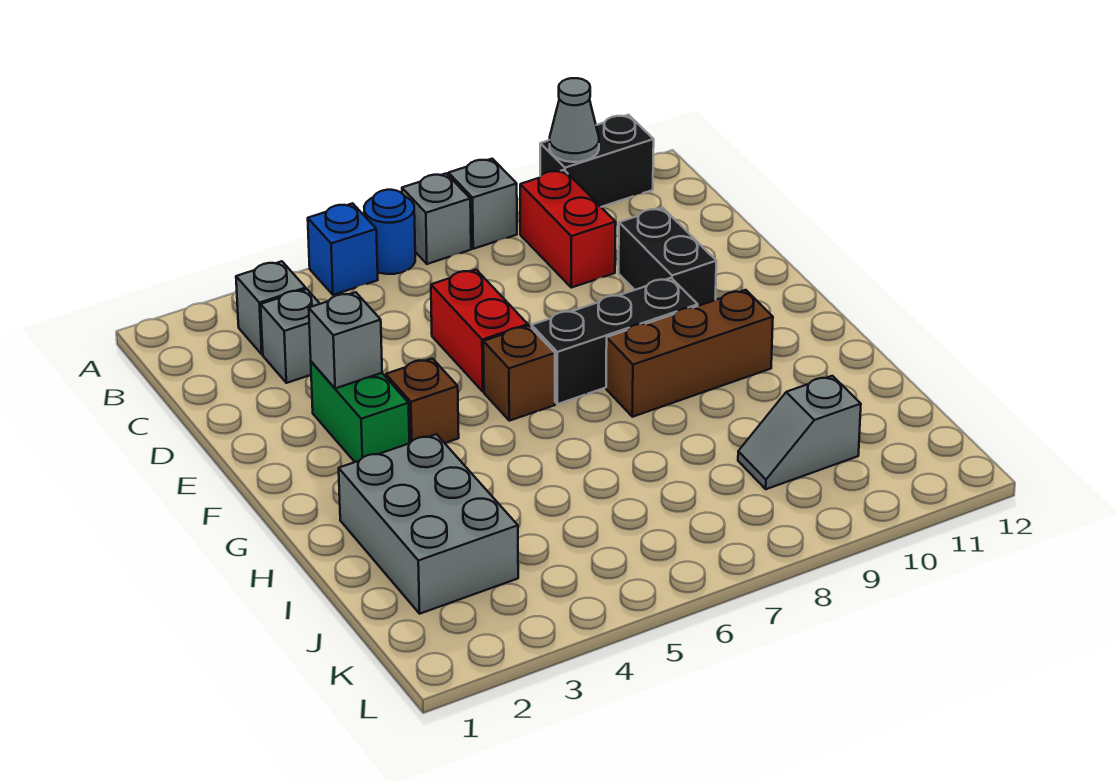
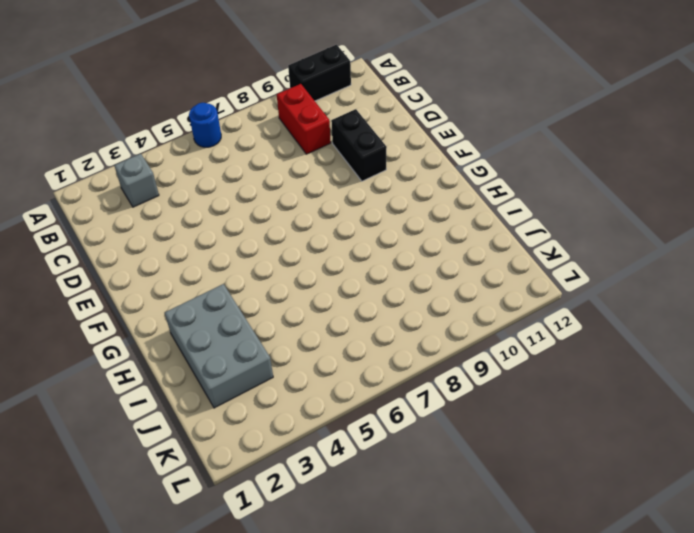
none -> blue 1x1 brick [308,203,378,295]
none -> grey 1x1 brick [402,174,471,264]
none -> grey 1x1 brick [448,159,517,249]

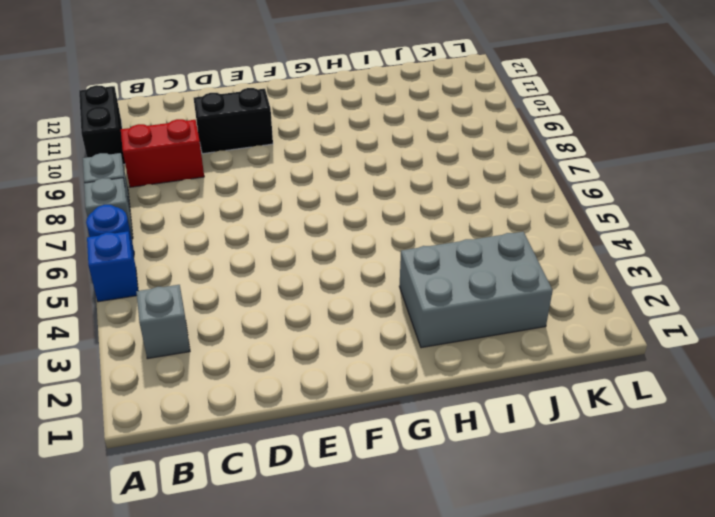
none -> grey 1x1 brick [261,289,320,383]
none -> red 1x2 brick [431,270,528,391]
none -> green 1x2 brick [311,362,409,462]

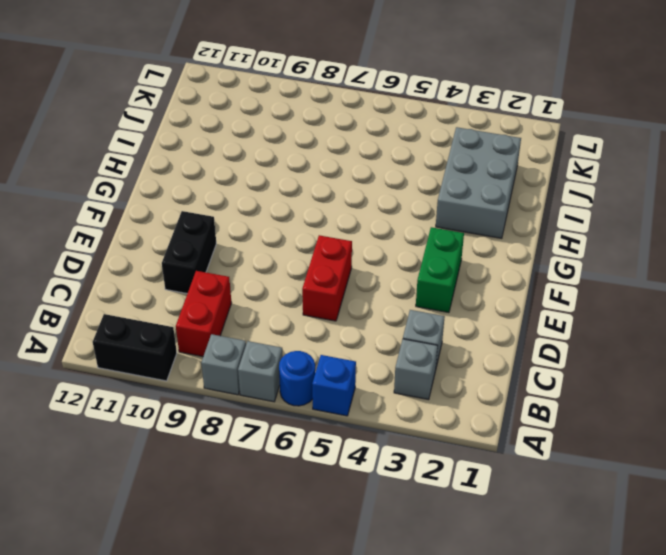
none -> brown 1x1 brick [386,358,459,443]
none -> brown 1x1 brick [483,326,555,421]
none -> black 1x3 brick [532,278,698,404]

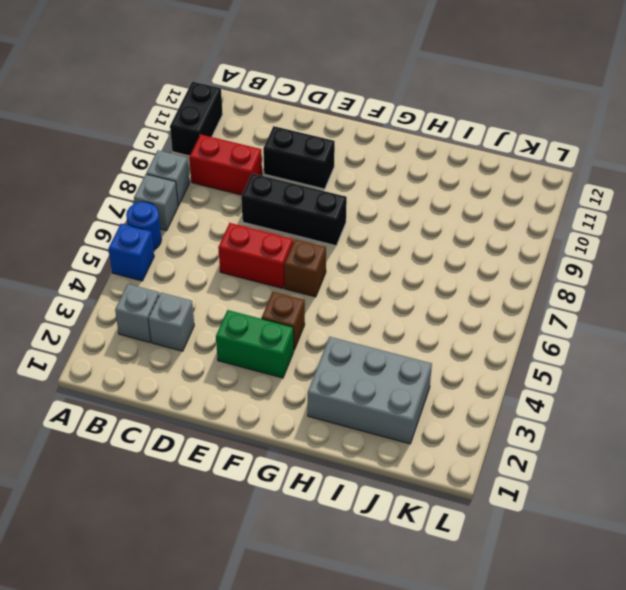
black 1x3 brick [241,173,347,246] -> black 1x3 brick turned to [532,278,698,404]
none -> brown 1x3 brick [606,290,773,417]
none -> grey 1x2 slope [738,376,861,489]
none -> grey 1x1 cone [550,78,599,162]

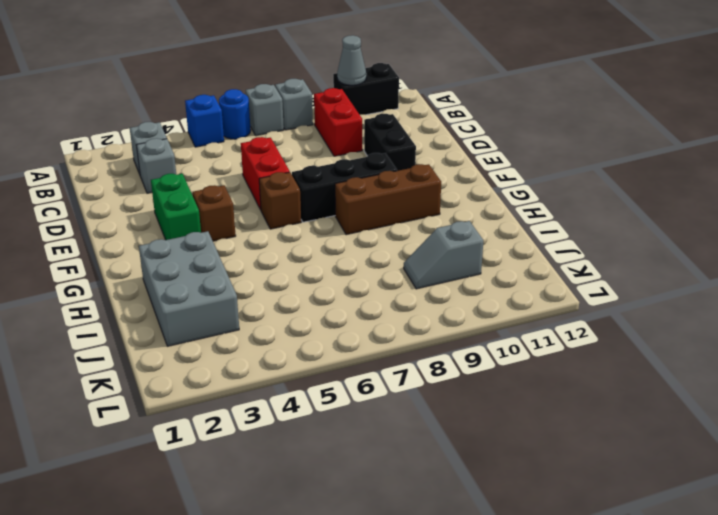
none -> grey 1x1 brick [309,292,382,389]

